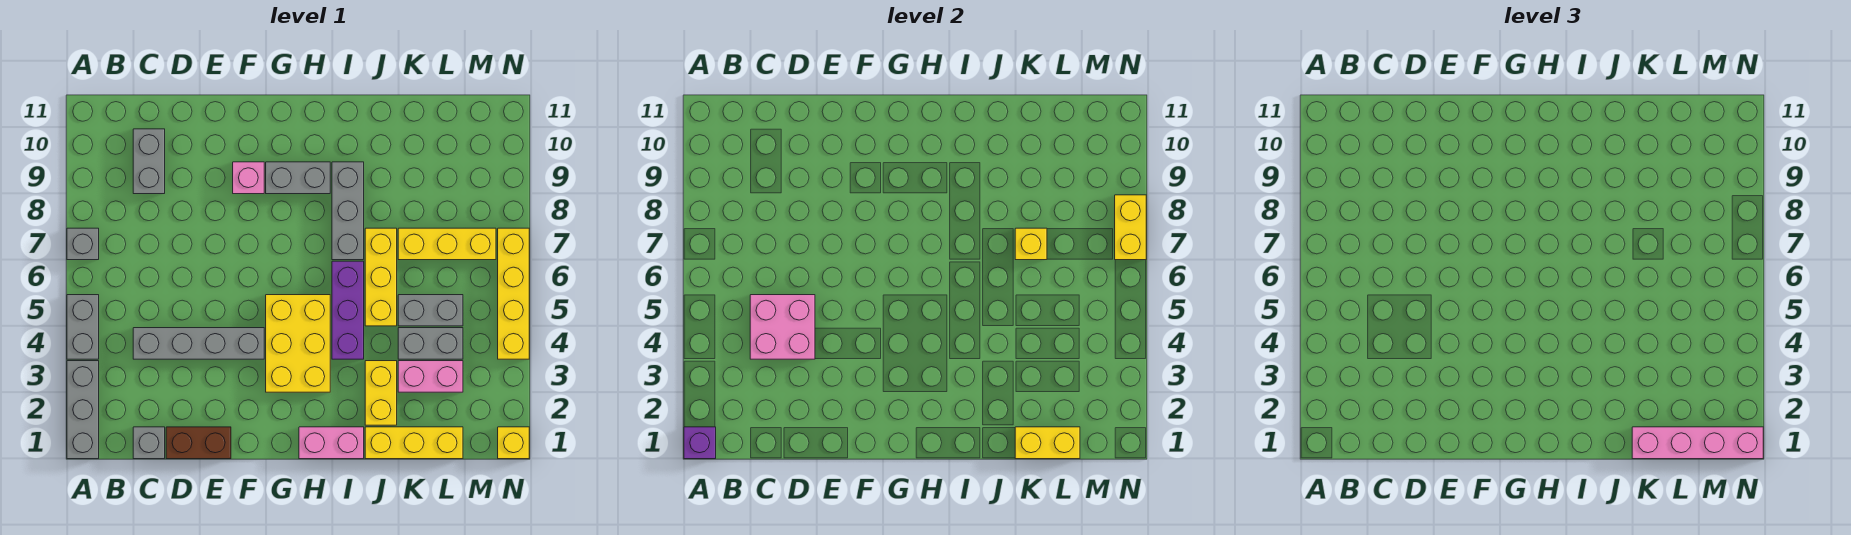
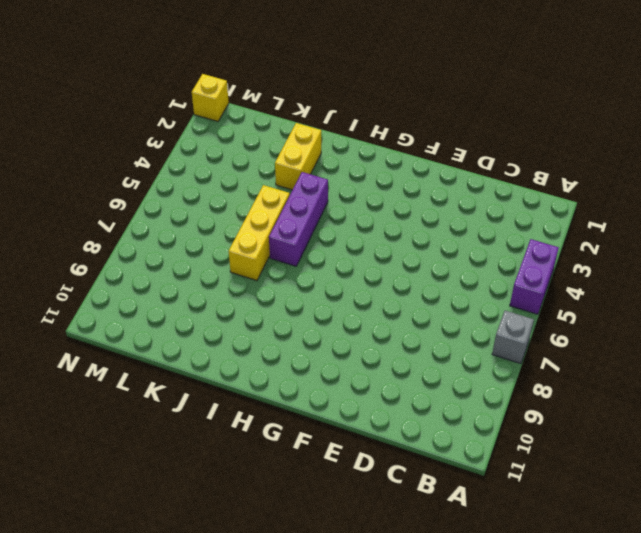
purple 1x2 brick [510,239,559,314] -> grey 1x2 brick [67,295,99,359]
none -> grey 1x3 brick [67,361,99,459]
none -> grey 1x1 brick [133,427,165,459]
none -> grey 1x4 brick [133,328,264,359]

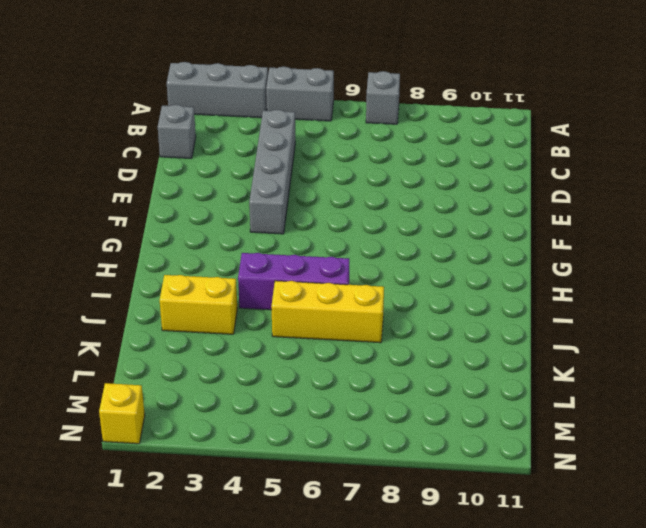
none -> grey 1x2 brick [133,129,165,194]
none -> brown 1x2 brick [166,427,231,459]
none -> pink 1x1 brick [233,162,264,194]

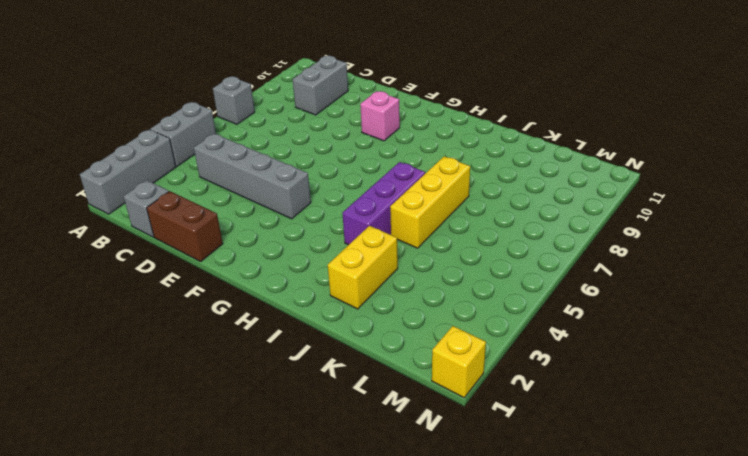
none -> yellow 2x3 brick [266,295,330,392]
none -> grey 1x2 brick [266,162,330,194]
none -> pink 1x2 brick [299,427,364,459]

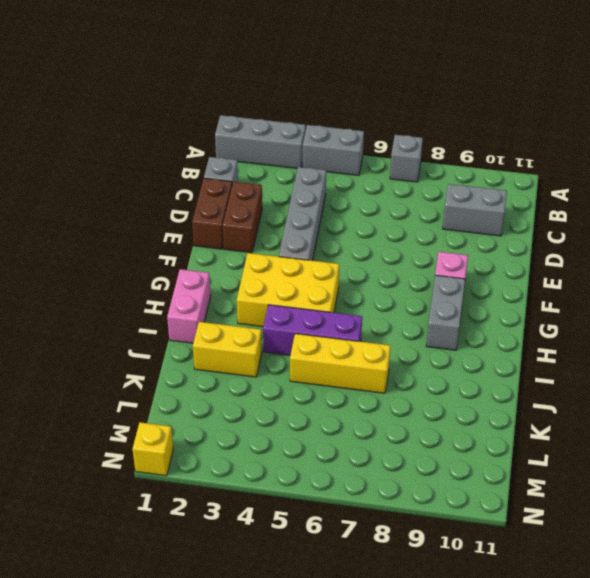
brown 1x2 brick [223,182,262,253] -> none
none -> grey 1x3 brick [332,162,364,260]
none -> yellow 1x3 brick [365,427,463,459]
none -> pink 1x2 brick [398,361,463,392]

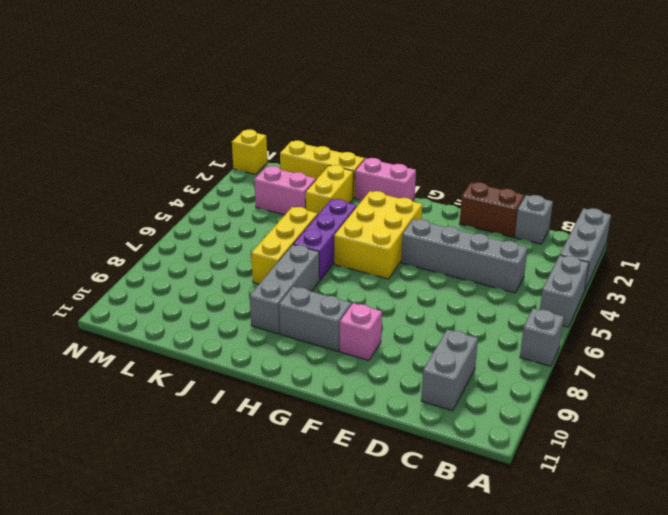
none -> grey 1x2 brick [398,328,463,359]
none -> grey 1x2 brick [398,295,463,326]
none -> yellow 1x3 brick [398,228,496,260]

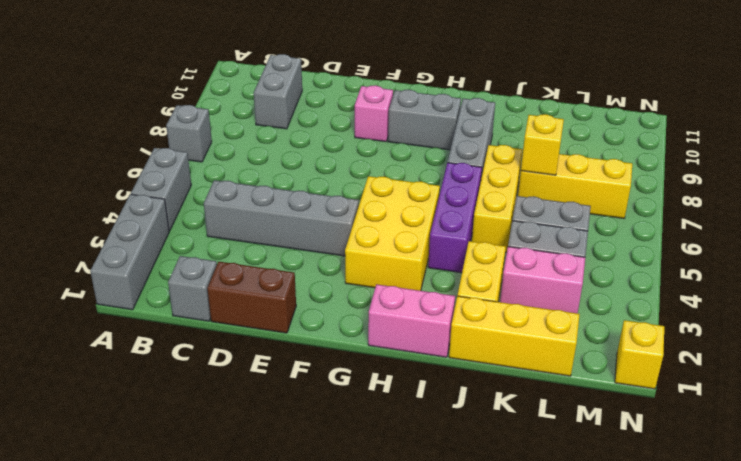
none -> yellow 1x4 brick [498,228,529,359]
none -> purple 1x1 brick [684,427,716,459]
none -> pink 2x2 brick [750,295,815,359]

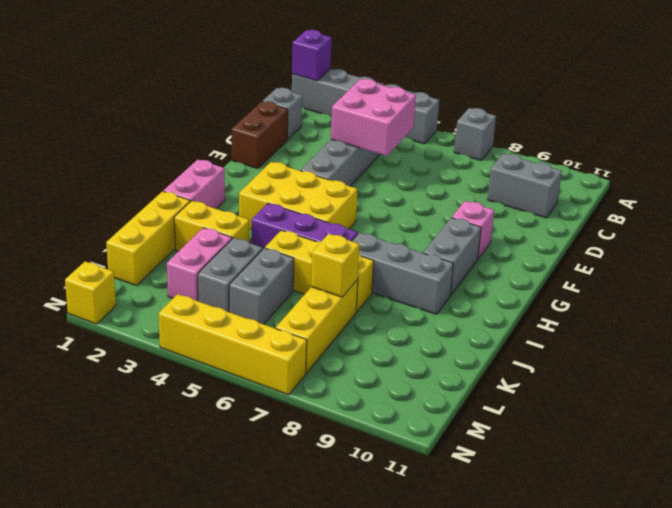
none -> yellow 1x2 brick [1015,427,1080,459]
none -> yellow 1x2 brick [1115,195,1146,260]
none -> pink 1x4 brick [1632,427,1763,459]

